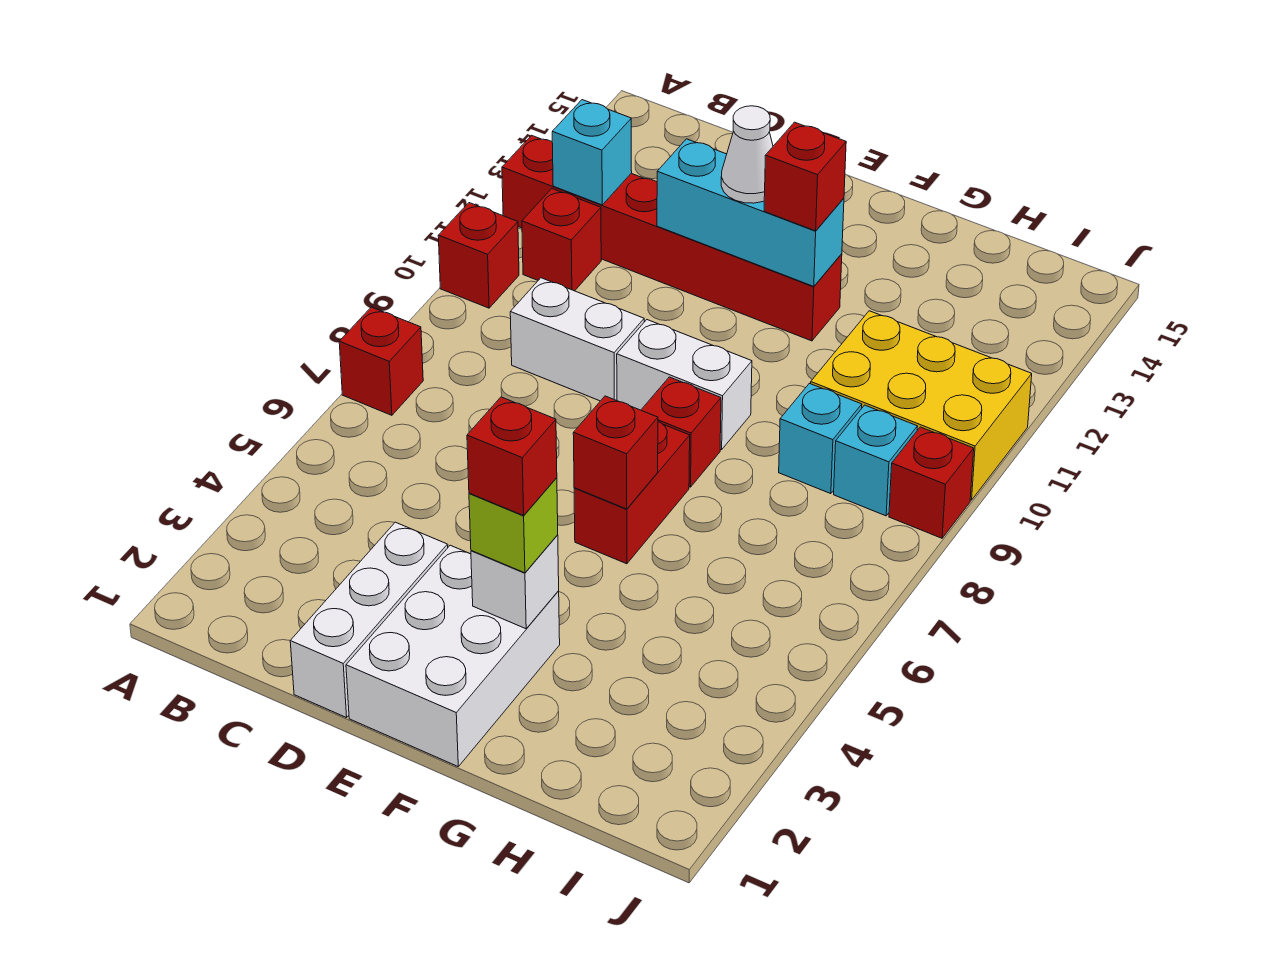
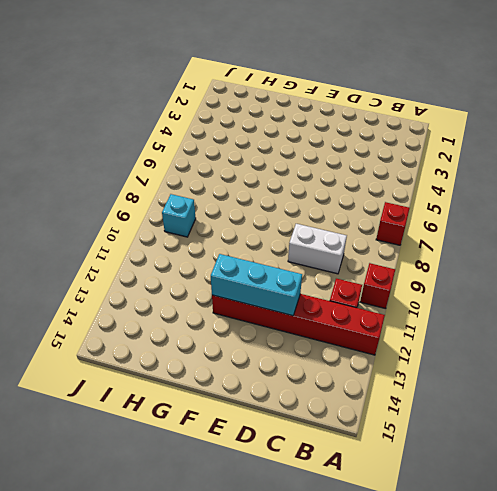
none -> white 1x3 brick [290,522,448,718]
none -> white 2x3 brick [346,545,560,766]
none -> white 1x2 brick [617,320,752,450]

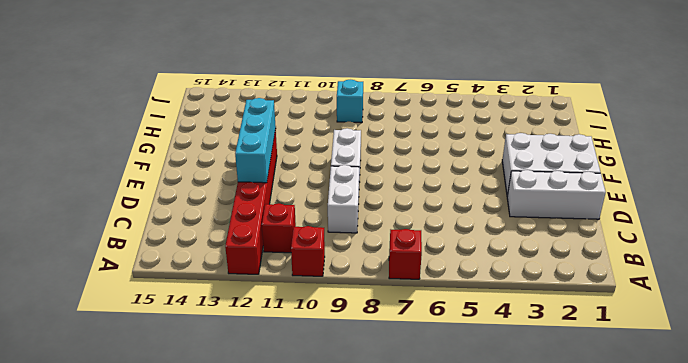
none -> red 1x2 brick [574,422,690,564]
none -> red 1x1 brick [641,377,721,487]
none -> cyan 1x1 brick [779,383,862,494]

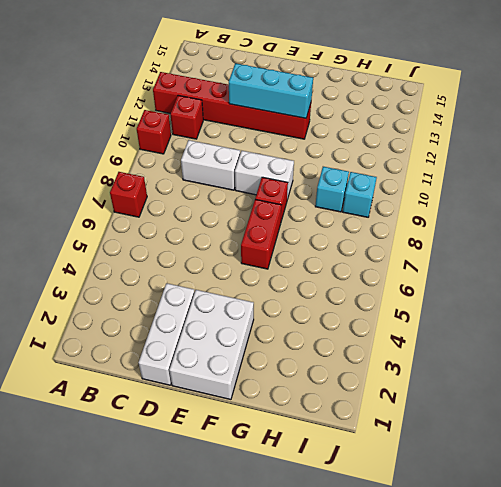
none -> yellow 2x3 brick [811,311,1032,500]
none -> red 1x1 brick [889,427,974,538]
none -> cyan 1x1 brick [552,100,632,205]

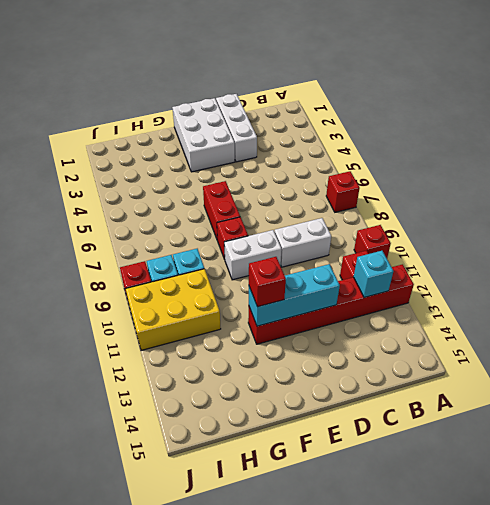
none -> white 1x1 brick [471,535,559,629]
none -> red 1x1 brick [573,396,658,509]
none -> white 1x1 cone [721,106,773,203]

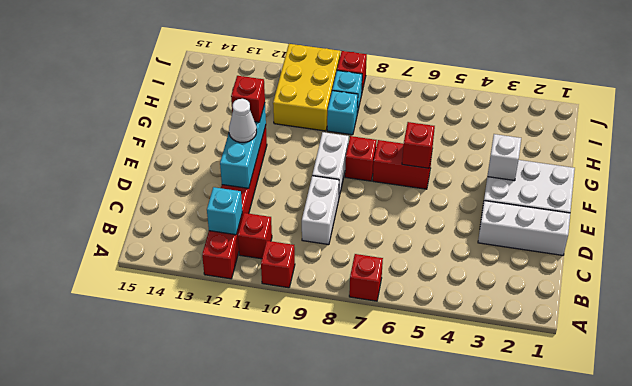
none -> lime 1x1 brick [469,478,558,573]
none -> red 1x1 brick [467,397,557,516]

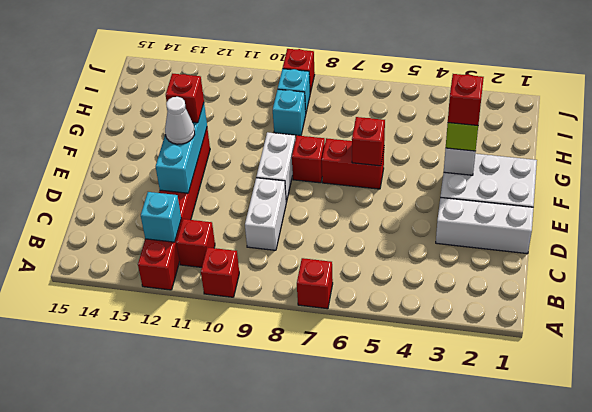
none -> yellow 2x3 brick [811,311,1032,500]

